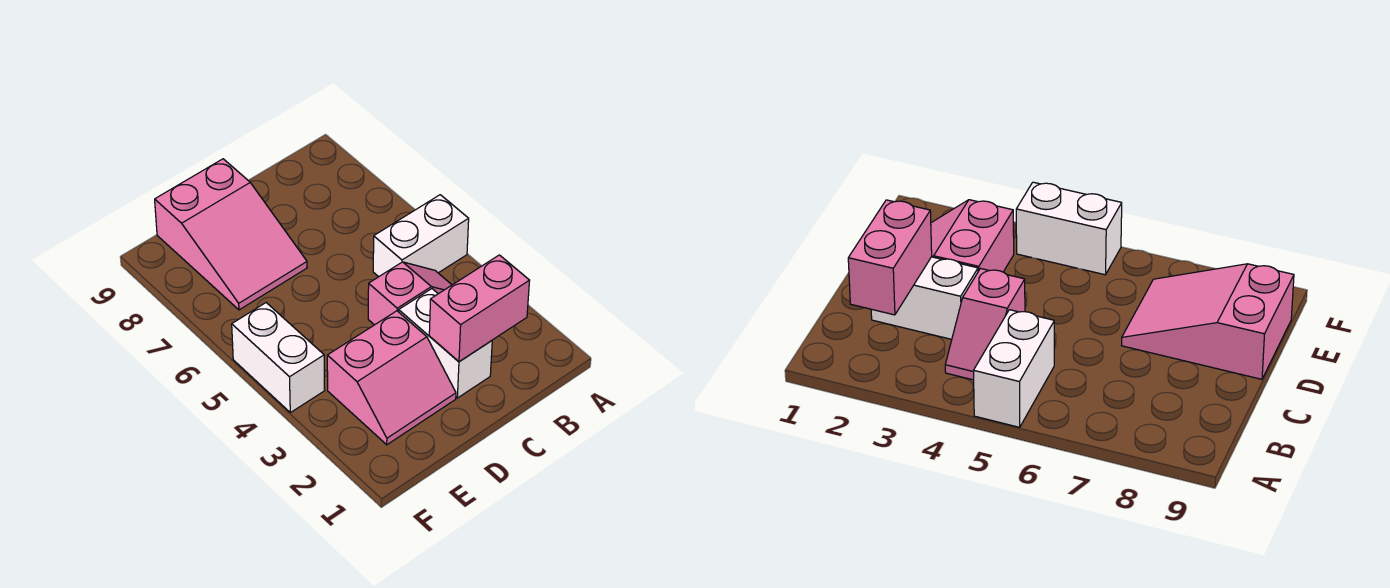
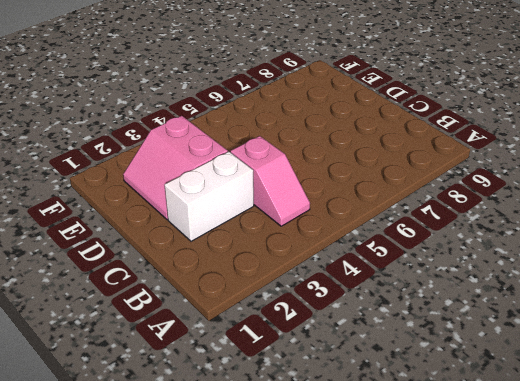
none -> white 1x2 brick [373,195,469,277]
none -> pink 2x3 slope [155,159,307,310]

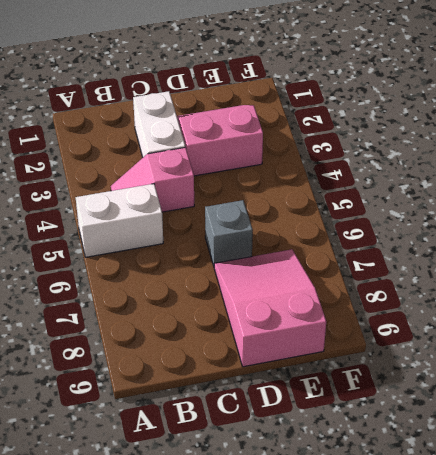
grey 1x1 brick [205,200,253,266] -> none
none -> white 1x2 brick [232,303,325,413]
none -> pink 1x2 brick [429,255,530,362]

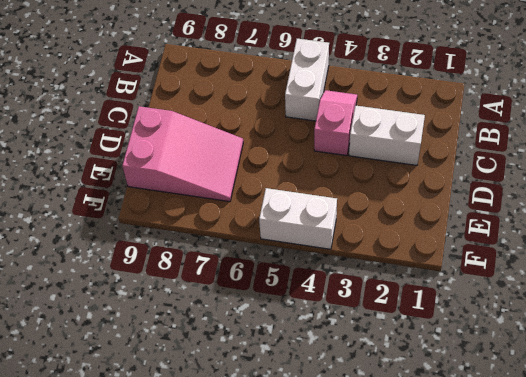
none -> pink 2x2 slope [327,311,456,445]
none -> pink 1x2 brick [429,255,530,362]

